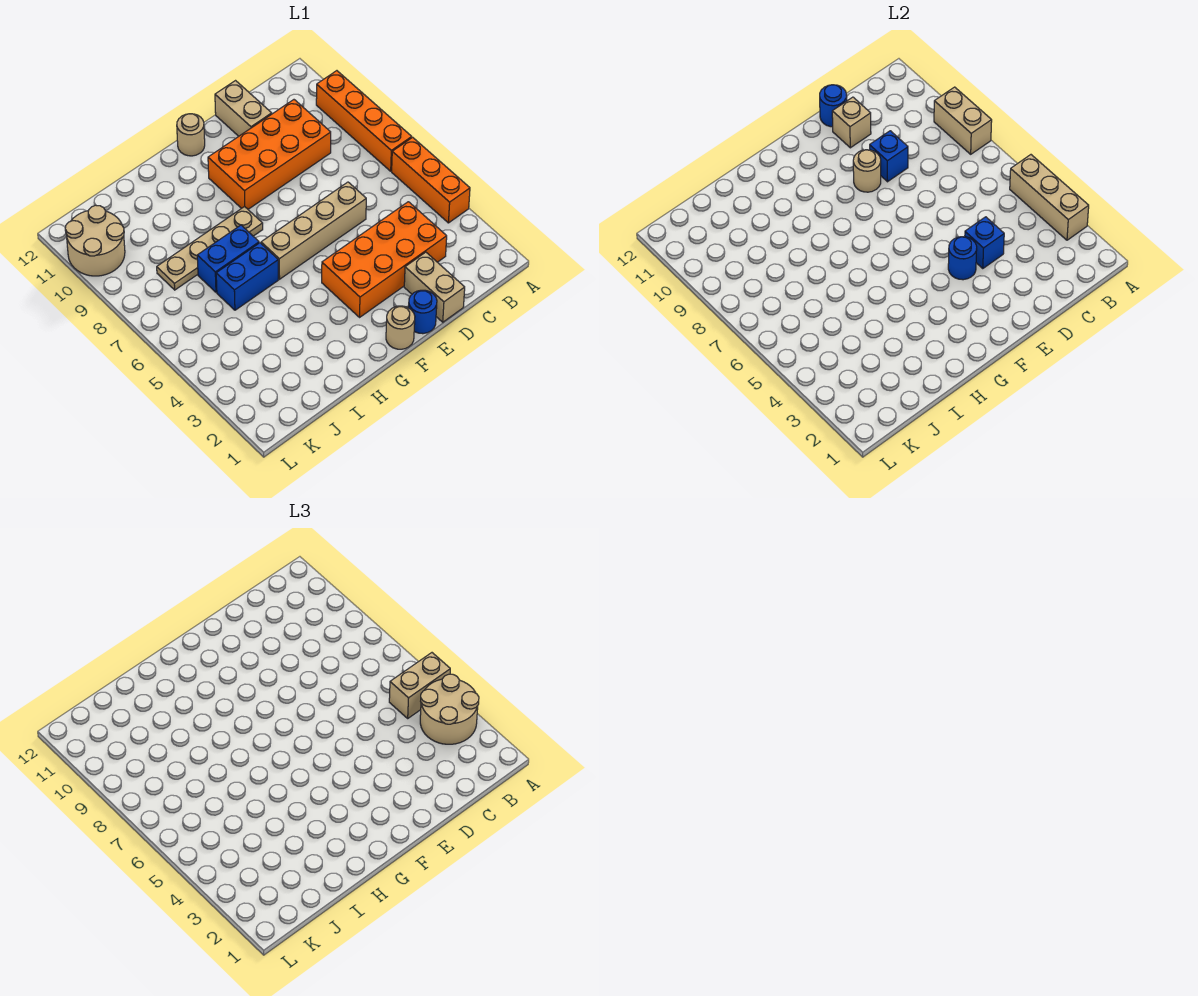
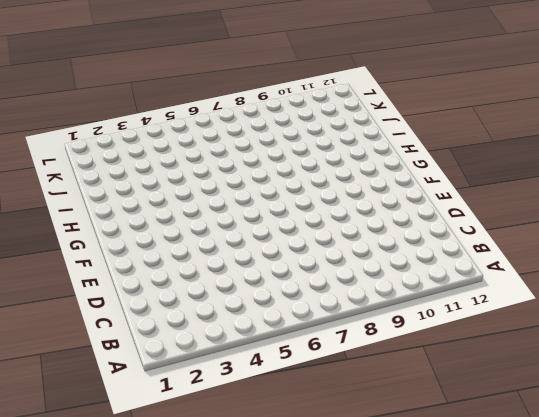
none -> orange 1x3 brick [392,137,470,223]
none -> orange 1x4 brick [316,71,412,171]
none -> orange 2x4 brick [322,202,447,317]

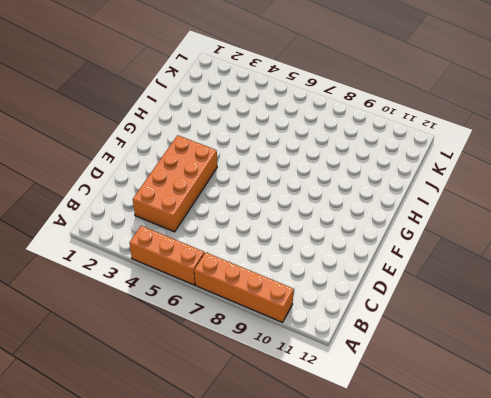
none -> orange 2x4 brick [208,100,331,209]
none -> tan 1x2 brick [404,252,465,322]
none -> tan 1x4 brick [261,182,366,279]

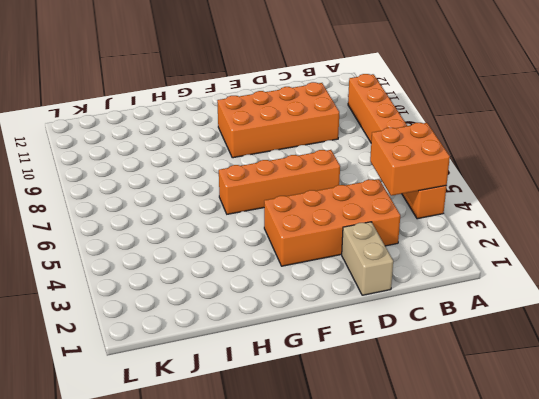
orange 2x2 brick [370,123,450,196] -> tan 1x3 brick [1010,155,1089,240]
orange 1x4 brick [219,150,340,214] -> tan 1x4 brick [261,182,366,279]
none -> tan 1x2 brick [215,81,272,136]
none -> blue 1x1 round brick [409,290,437,334]
none -> tan 1x1 round brick [386,306,415,349]

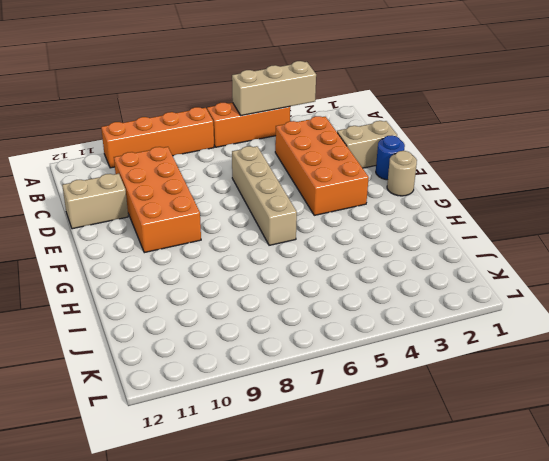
none -> tan 1x1 round brick [177,114,205,156]
none -> tan 1x4 plate [157,207,263,290]
none -> blue 1x2 brick [216,243,278,310]

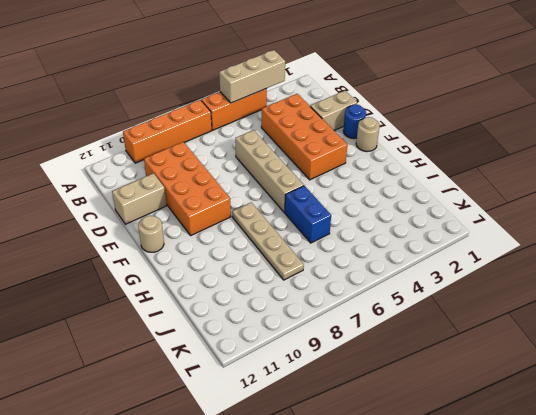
none -> blue 1x2 brick [197,225,259,292]
none -> tan 2x2 round brick [65,205,125,276]
none -> tan 1x2 brick [934,87,992,154]

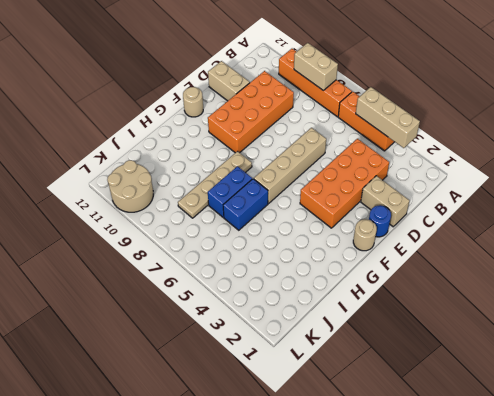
none -> blue 1x1 brick [965,217,1004,269]
none -> blue 1x1 brick [870,131,908,182]
none -> tan 1x1 brick [832,97,871,148]

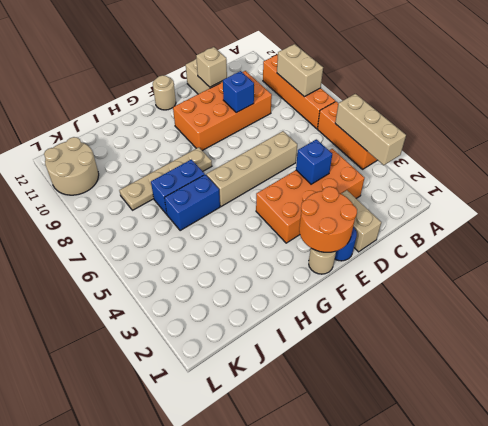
orange 2x2 round brick [299,187,357,252] -> none
none -> blue 1x1 round brick [820,85,847,127]
none -> blue 1x1 round brick [948,237,977,280]
none -> tan 1x1 round brick [853,150,881,192]

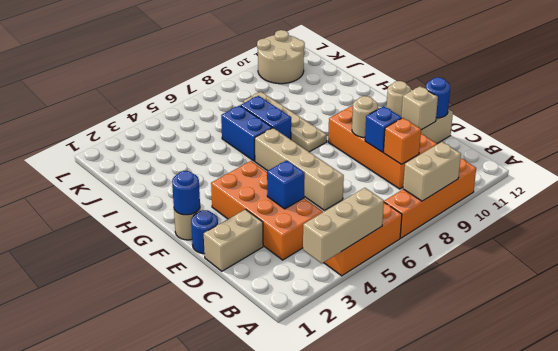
orange 1x1 brick [383,118,421,164] -> none
blue 1x1 round brick [172,171,200,215] -> blue 1x1 round brick moved to [948,237,977,280]
none -> tan 2x2 round brick [420,674,479,744]
none -> tan 1x2 brick [389,653,450,718]

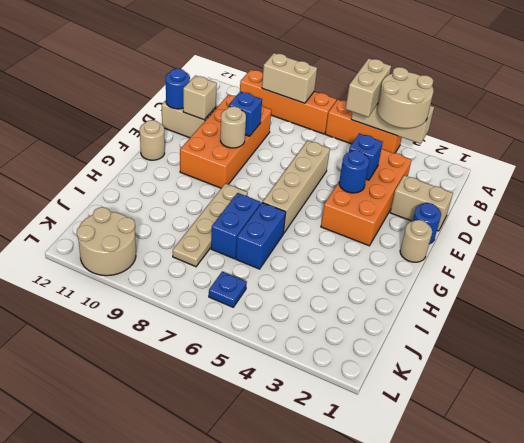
blue 1x1 plate [209,272,247,307] -> none

